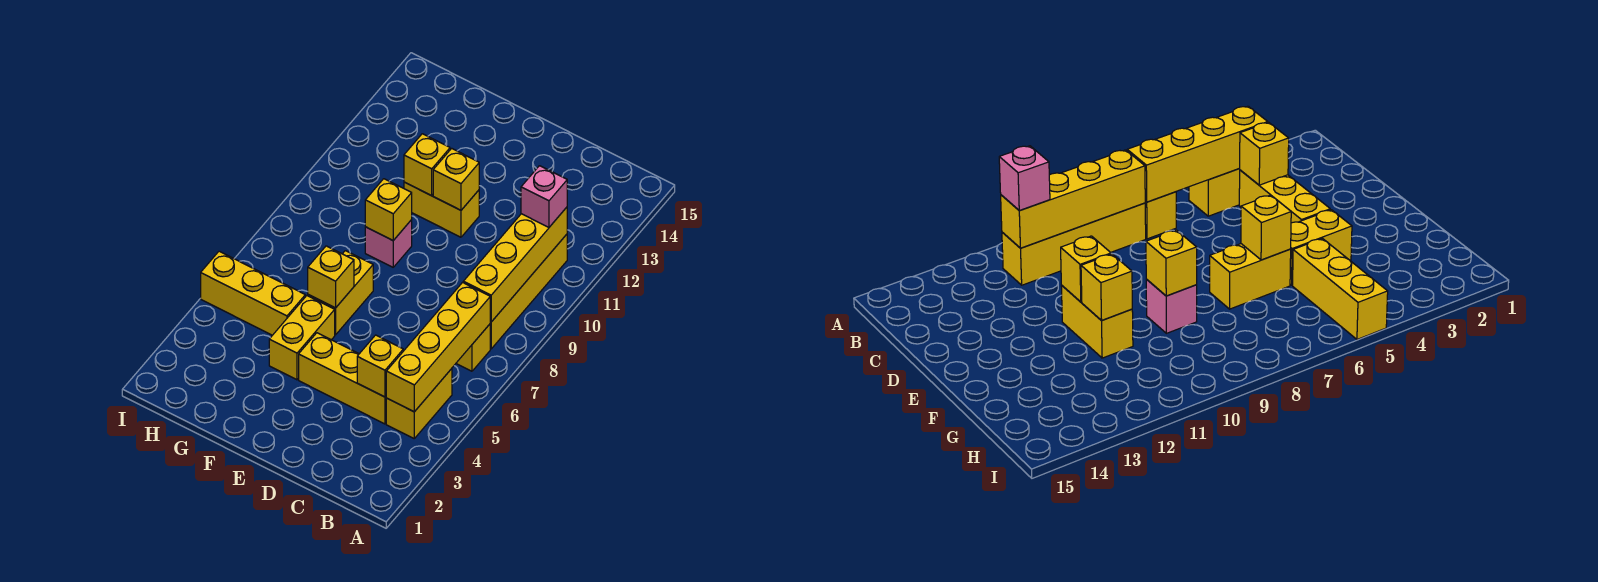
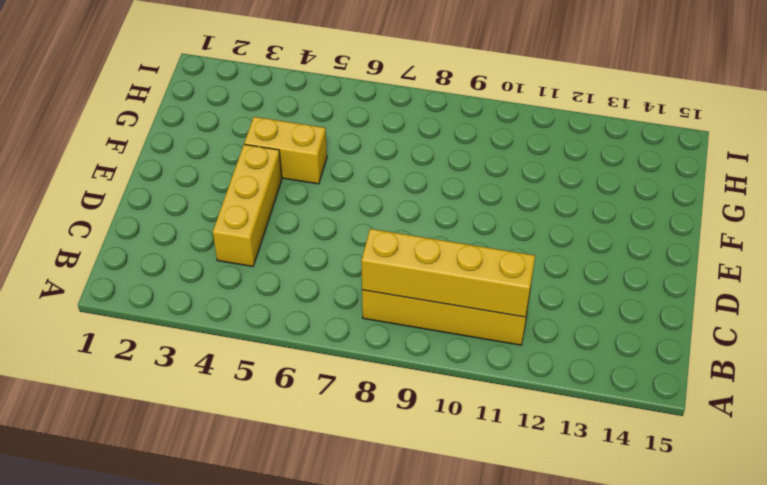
none -> yellow 1x2 brick [386,369,452,438]
none -> yellow 1x1 brick [456,324,490,371]
none -> yellow 1x2 brick [404,182,479,237]

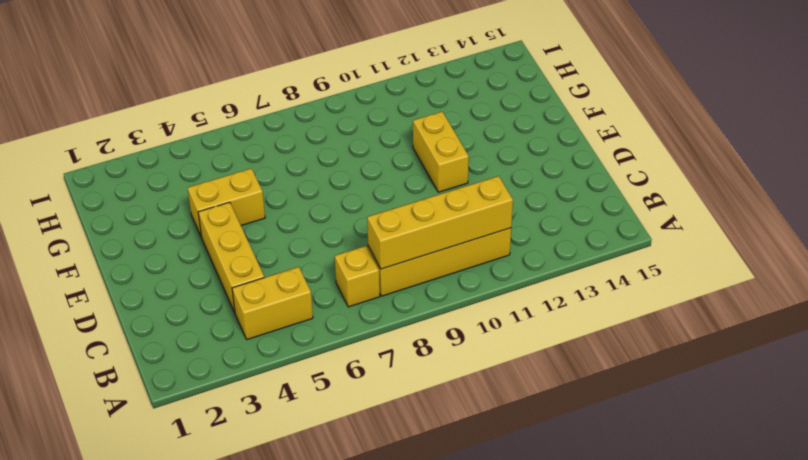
none -> yellow 1x2 brick [308,251,373,335]
none -> pink 1x1 brick [365,220,412,267]
none -> yellow 1x3 brick [201,251,305,335]

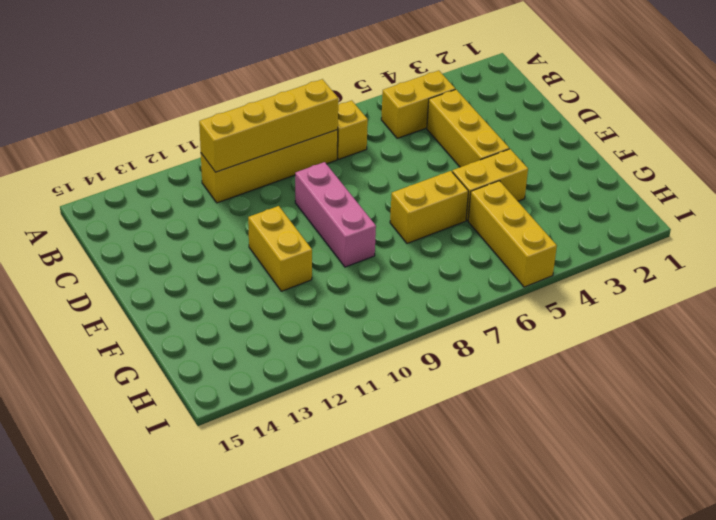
pink 1x3 brick [295,162,376,267] -> pink 1x1 brick [365,220,412,267]
none -> yellow 1x4 brick [386,282,490,412]
none -> yellow 1x1 brick [357,335,403,397]
none -> yellow 1x1 brick [433,148,479,210]

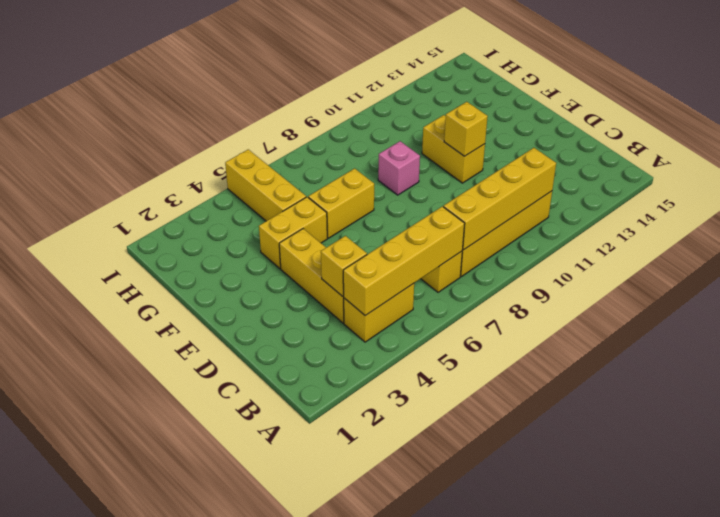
none -> yellow 1x1 brick [308,246,354,308]
none -> yellow 1x1 brick [365,179,412,240]
none -> yellow 1x1 brick [404,134,450,196]

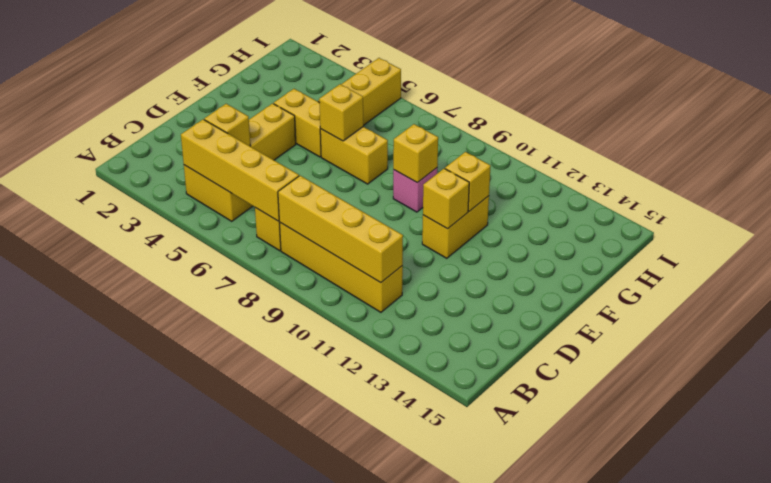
none -> pink 1x1 brick [521,166,567,227]

